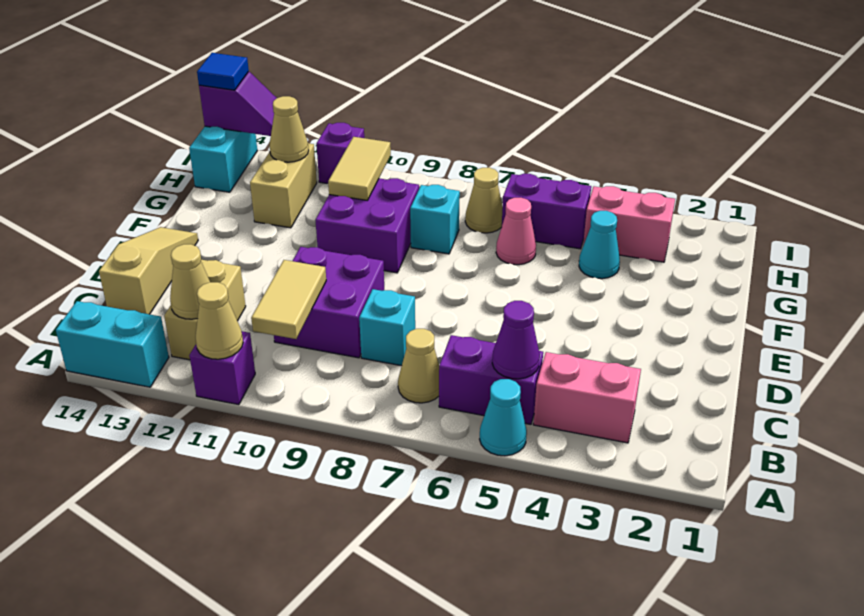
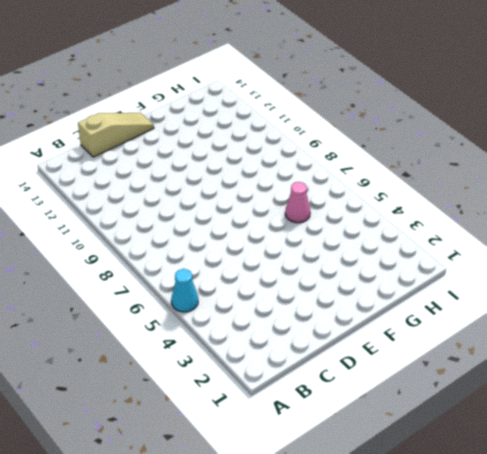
none -> purple 1x1 brick [189,331,255,405]
none -> cyan 1x2 brick [56,301,169,387]
none -> pink 1x2 brick [533,352,641,443]

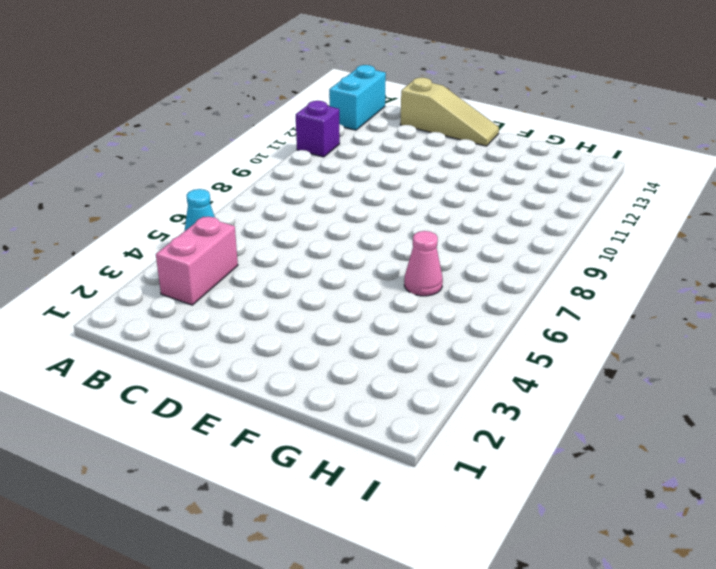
none -> purple 1x2 brick [439,335,543,424]
none -> tan 1x1 cone [398,329,439,403]
none -> tan 1x2 brick [164,260,246,360]

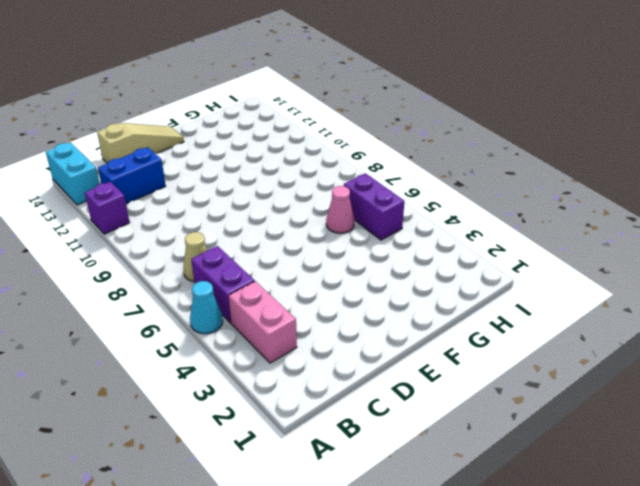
blue 1x2 brick [98,147,166,204] -> tan 1x2 brick [164,260,246,360]
none -> cyan 1x1 brick [359,289,415,366]
none -> purple 2x2 brick [274,247,384,358]
none -> purple 2x2 brick [315,178,419,273]

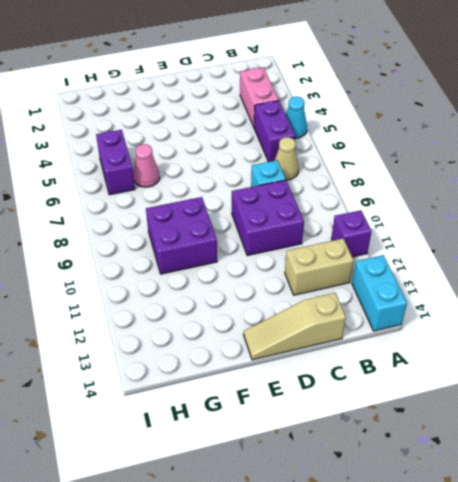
none -> cyan 1x1 cone [579,211,620,279]
none -> cyan 1x1 brick [410,185,460,254]
none -> tan 1x2 brick [250,143,317,228]

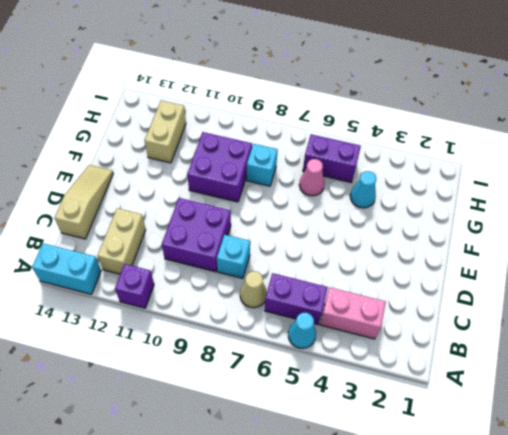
none -> pink 1x2 brick [583,186,675,262]
none -> tan 1x1 cone [465,168,503,233]
none -> cyan 1x2 brick [189,126,257,192]

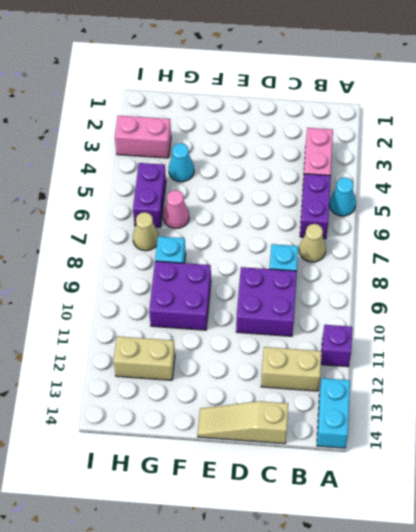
pink 1x2 brick [115,116,171,158] -> pink 1x2 brick turned to [583,186,675,262]
none -> cyan 1x2 brick [189,126,257,192]
none -> purple 1x1 brick [316,123,364,184]
none -> tan 1x1 cone [196,282,243,359]

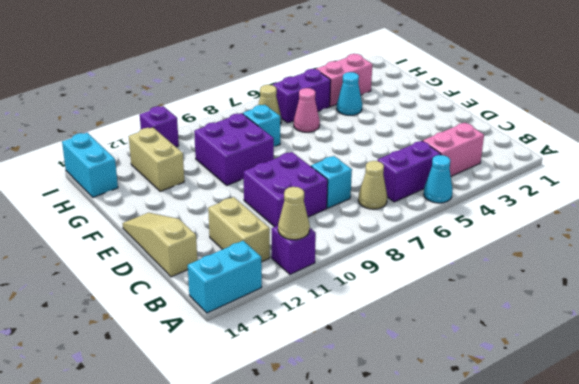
none -> purple 1x1 cone [492,301,540,379]
none -> tan 1x2 tile [251,260,326,339]
none -> tan 1x1 cone [170,244,210,319]

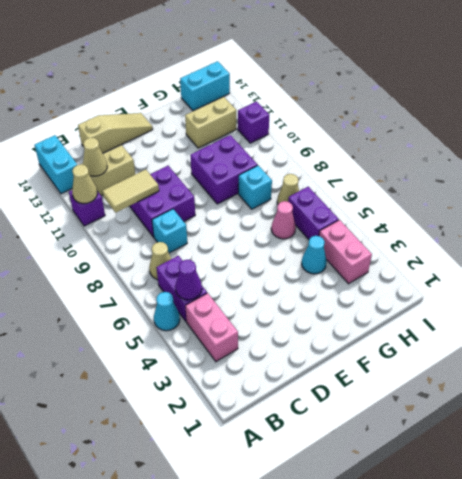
none -> tan 1x2 tile [328,137,391,200]
none -> tan 1x1 cone [270,96,309,162]
none -> purple 1x2 slope [199,72,277,136]

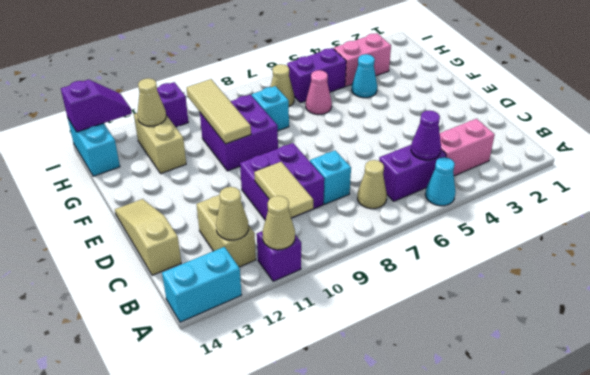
tan 1x3 tile [187,79,251,144] -> tan 1x2 tile [328,137,391,200]
none -> blue 1x1 tile [197,53,249,90]

